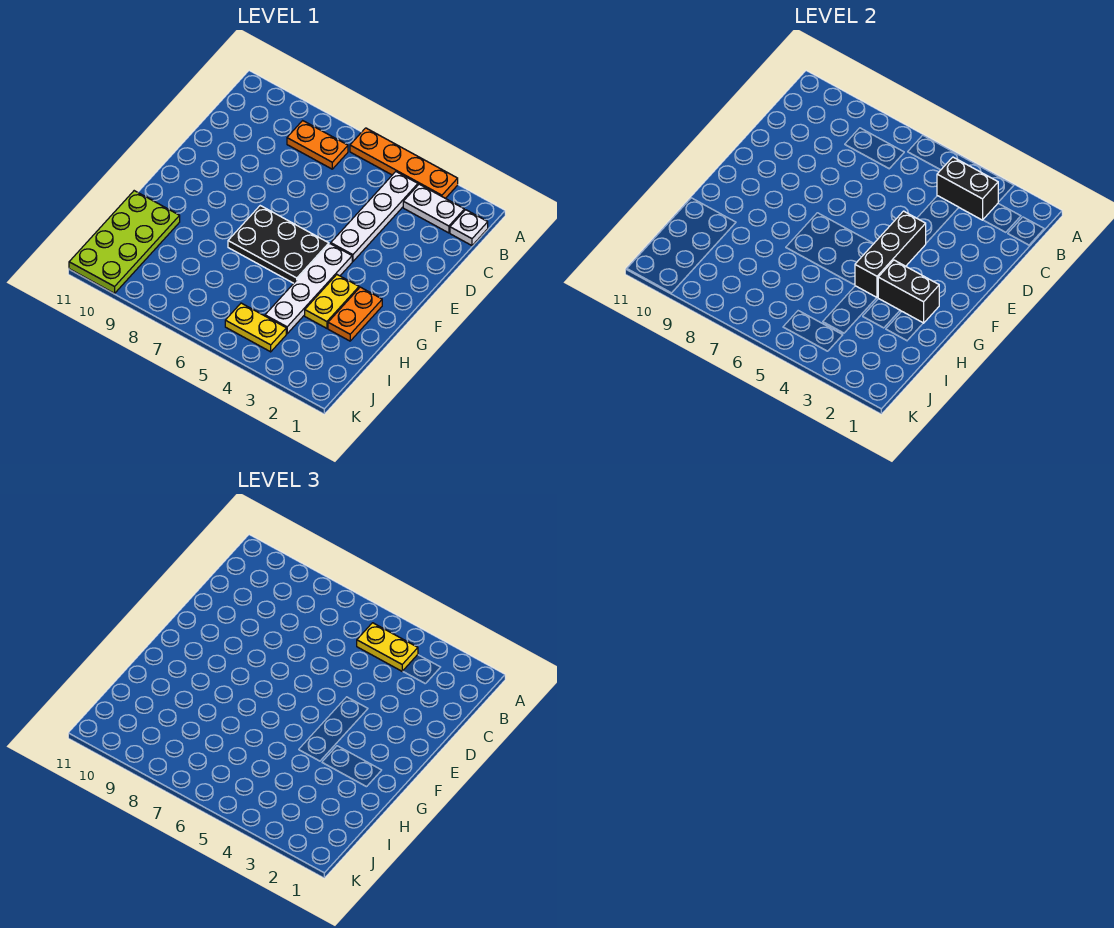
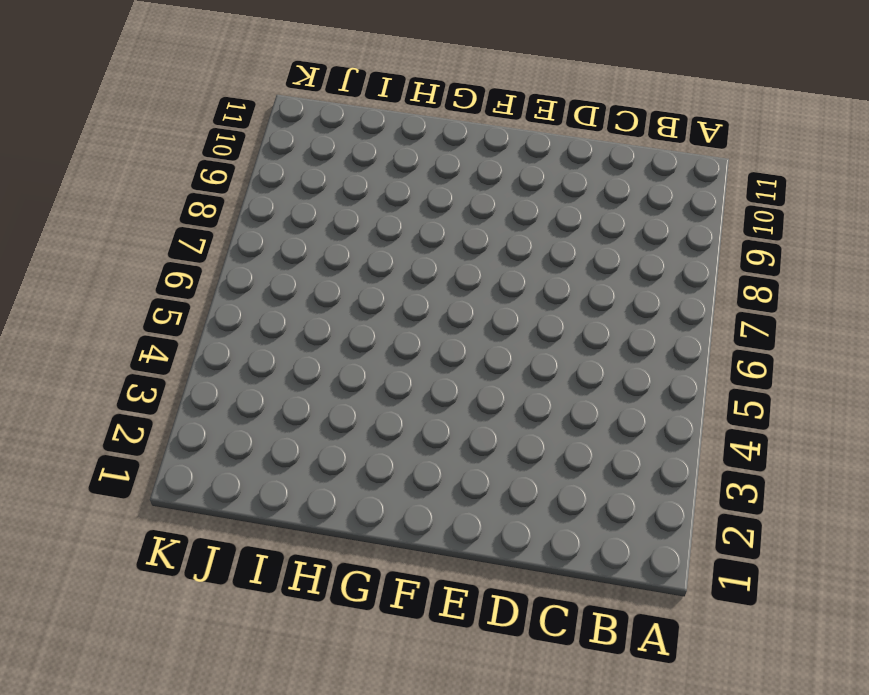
none -> orange 1x4 plate [350,128,458,198]
none -> white 1x1 plate [450,210,488,245]
none -> white 1x2 plate [403,184,464,233]

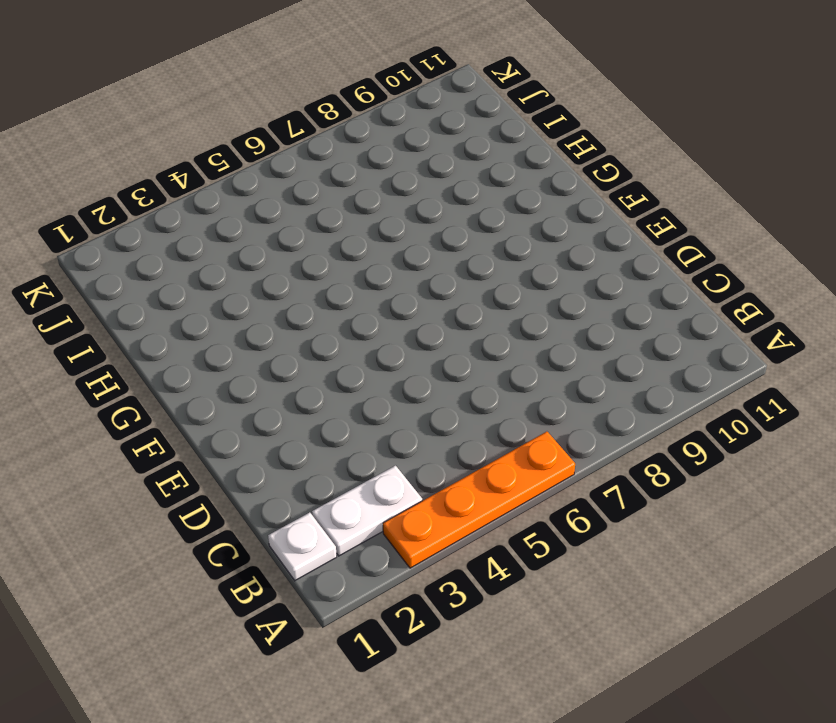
none -> white 1x4 plate [331,172,418,262]
none -> orange 1x2 plate [287,121,348,169]
none -> white 1x4 plate [265,244,352,334]

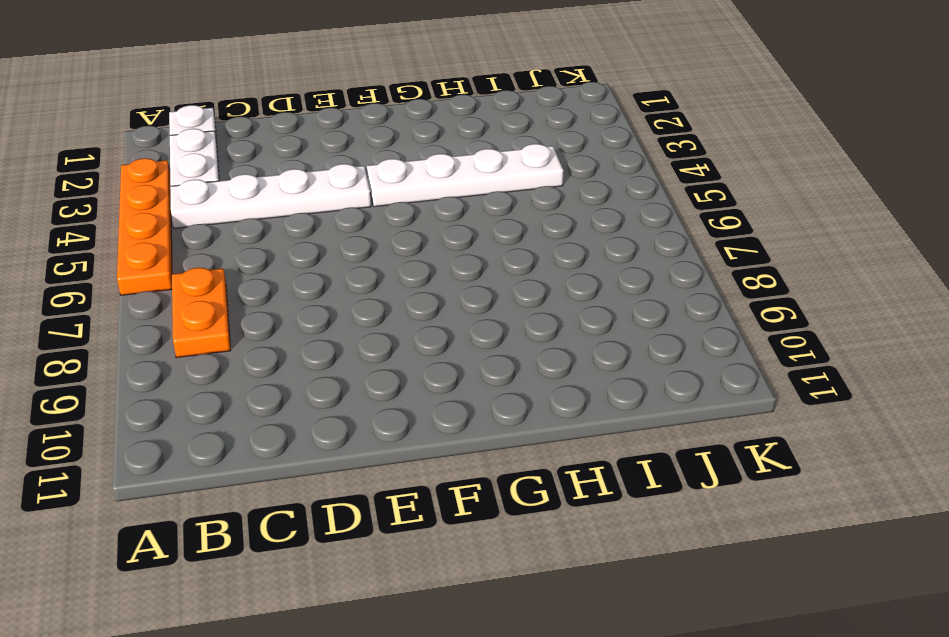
none -> black 2x3 plate [228,206,329,283]
none -> orange 1x2 plate [328,287,382,341]
none -> yellow 1x2 plate [305,275,359,328]

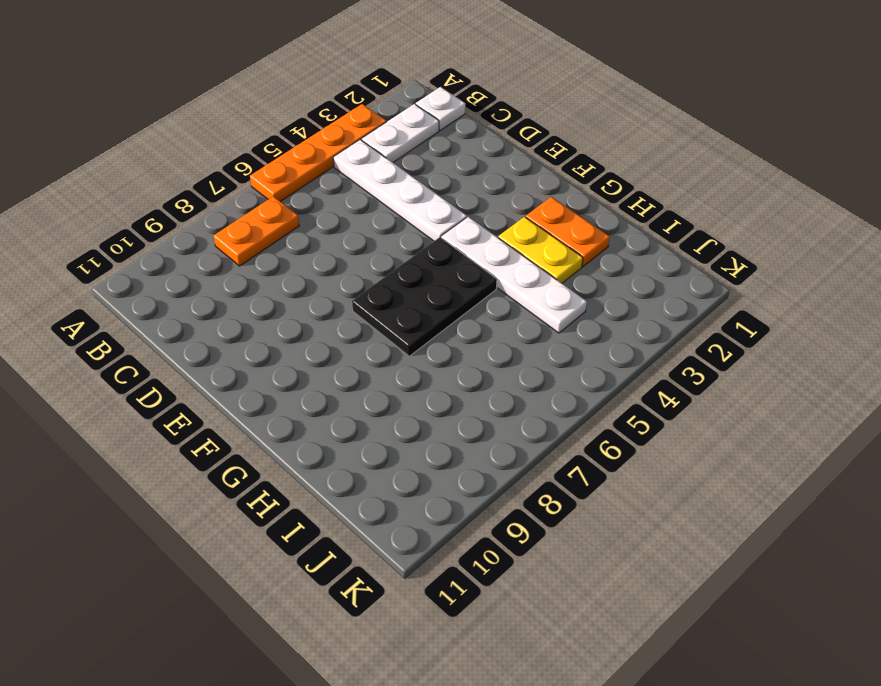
none -> lime 2x4 plate [69,191,180,293]
none -> yellow 1x2 plate [225,303,286,352]
none -> black 1x2 brick [937,157,998,220]

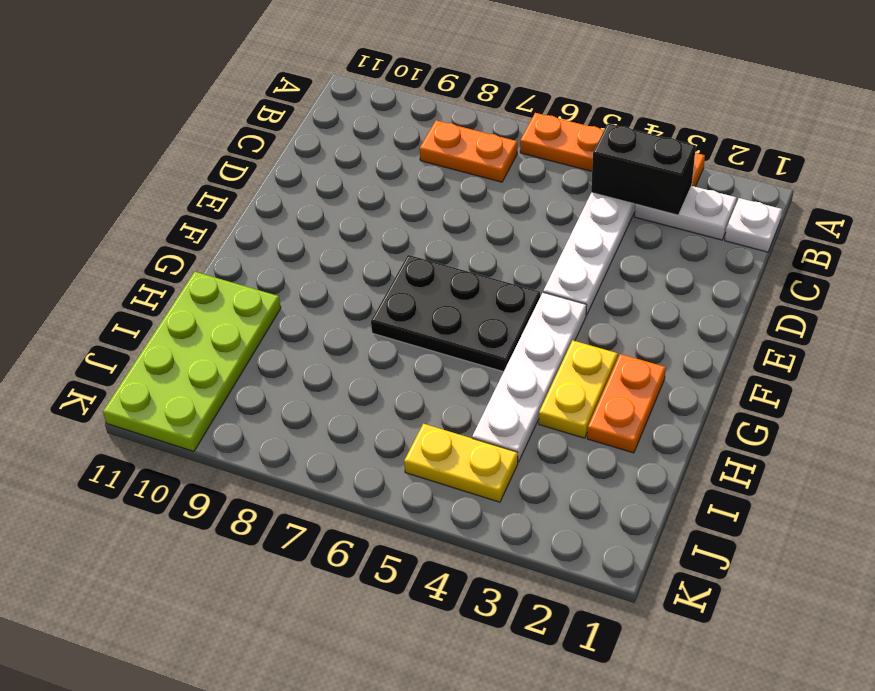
none -> black 1x3 brick [855,211,926,298]
none -> black 1x2 brick [878,260,939,323]
none -> yellow 1x2 plate [357,623,418,671]

